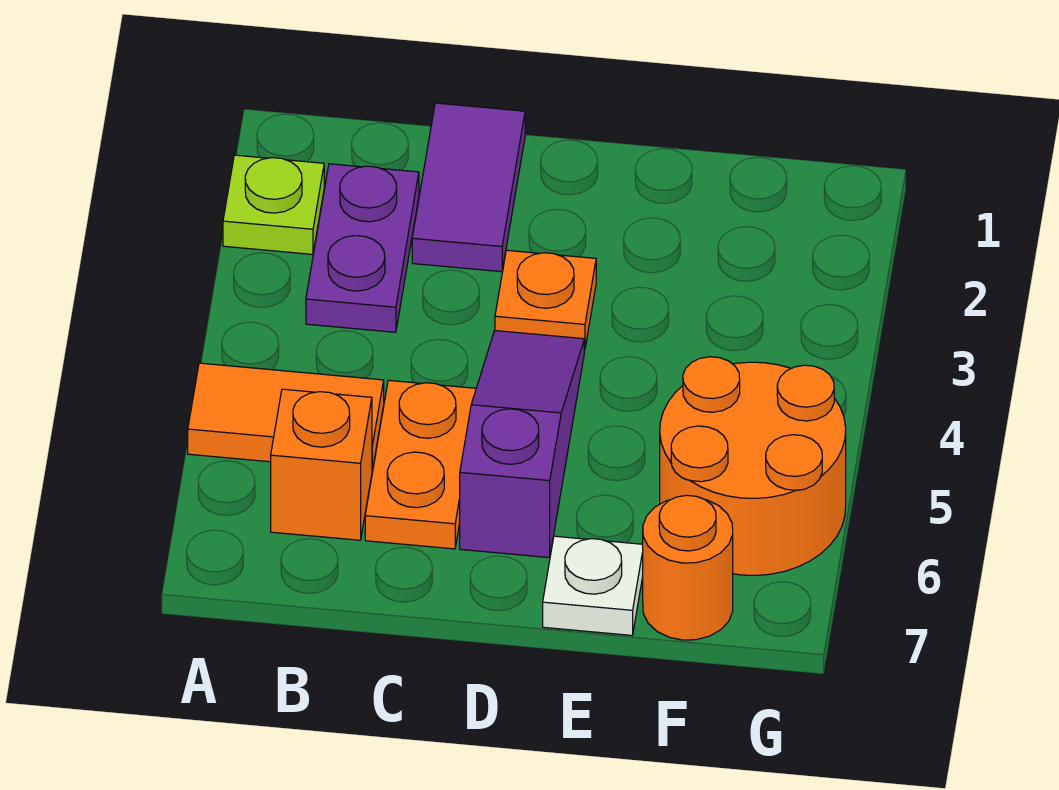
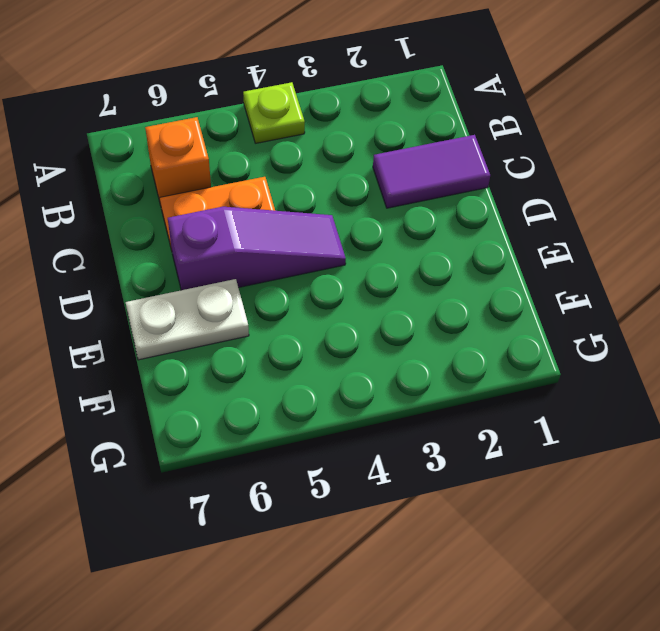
lime 1x1 plate [243,82,305,143] -> lime 1x1 plate moved to [223,155,324,254]
white 1x2 plate [126,279,249,360] -> white 1x1 plate [543,536,643,635]
none -> orange 1x2 tile [188,363,384,470]
none -> purple 1x2 plate [306,164,419,332]

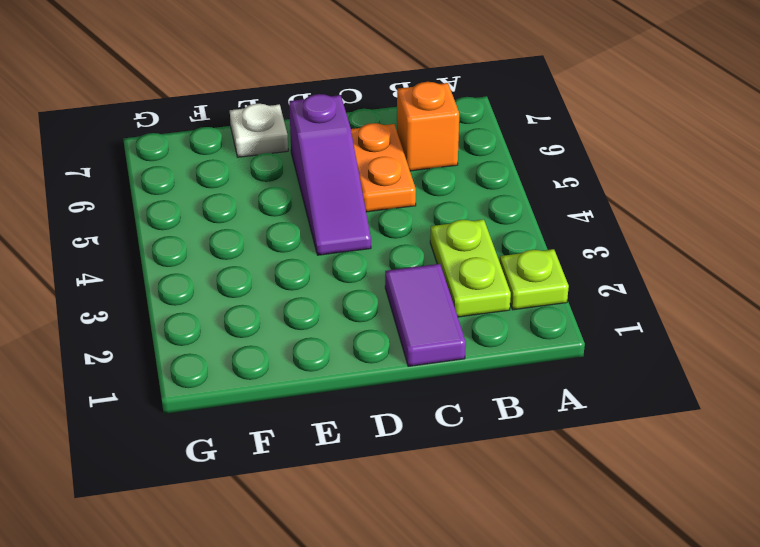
lime 1x2 plate [430,219,511,317] -> purple 1x2 plate [306,164,419,332]
none -> orange 1x2 tile [188,363,384,470]
none -> orange 1x1 plate [495,250,596,350]

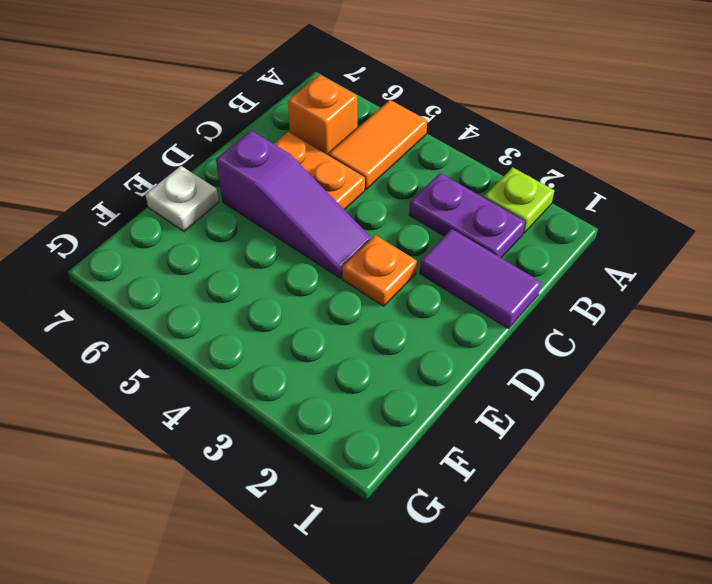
none -> orange 2x2 round brick [660,357,846,576]
none -> orange 1x1 round brick [643,495,733,640]

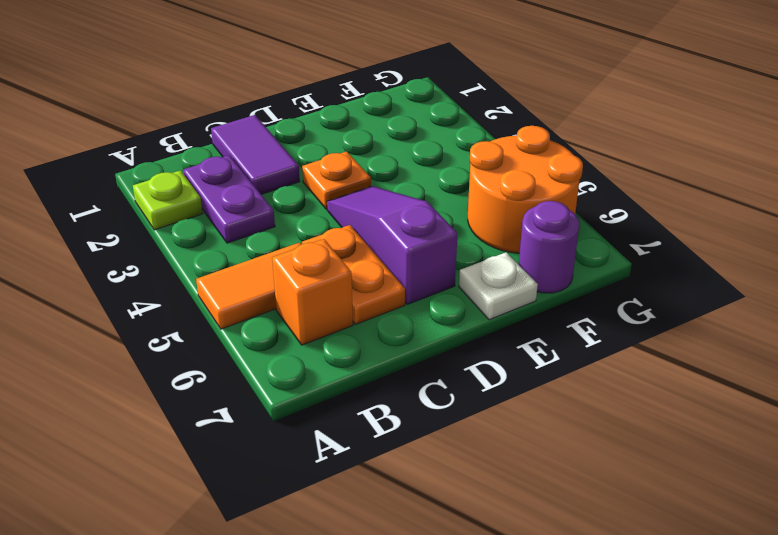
purple 1x1 round brick [519,201,579,293] -> orange 1x1 round brick [643,495,733,640]

